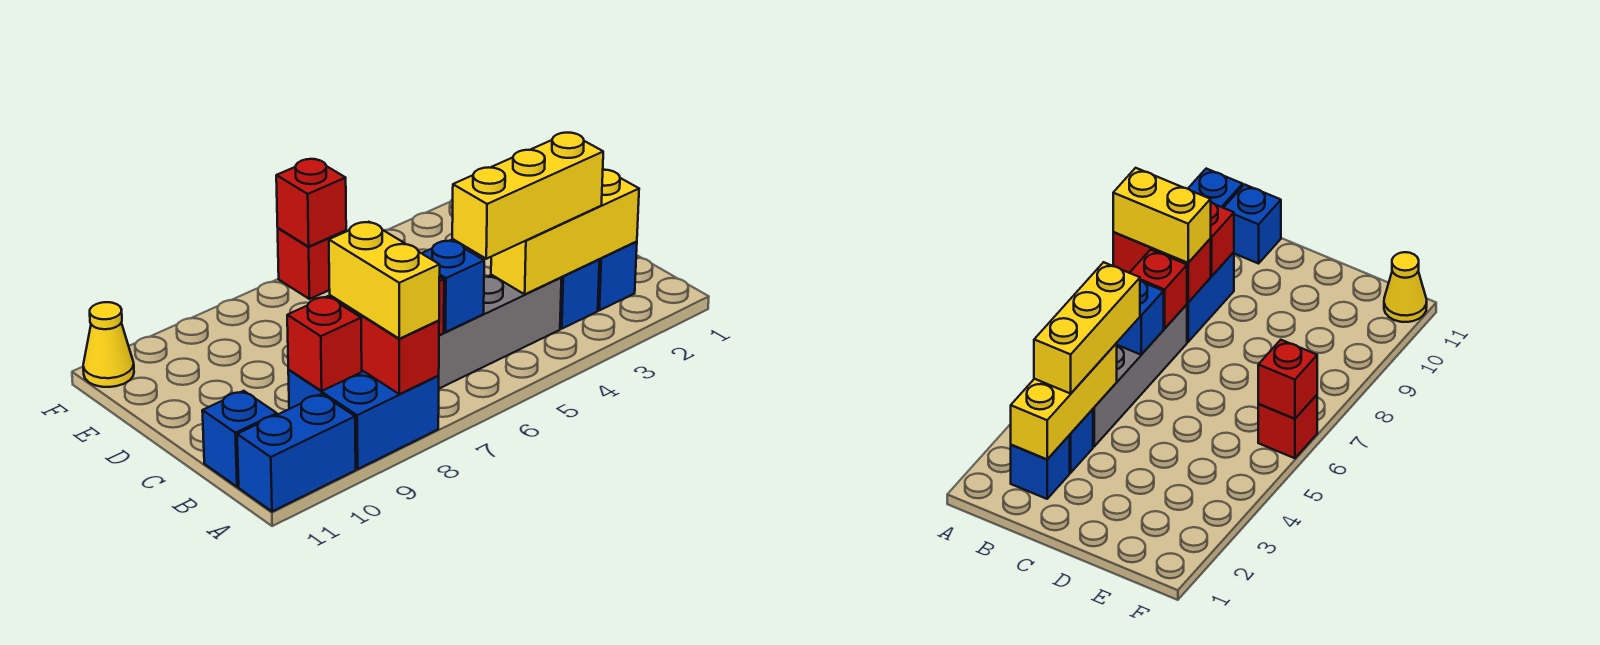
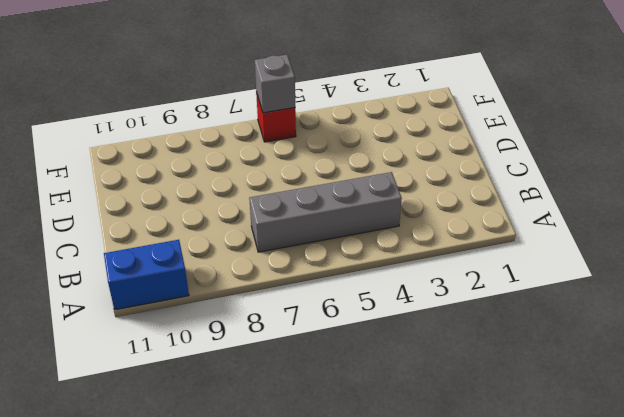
grey 1x1 brick [255,55,295,113] -> red 1x1 brick [276,159,346,247]
none -> blue 2x2 brick [288,370,439,469]
none -> blue 1x1 brick [598,242,637,310]
none -> blue 1x1 brick [560,259,599,329]

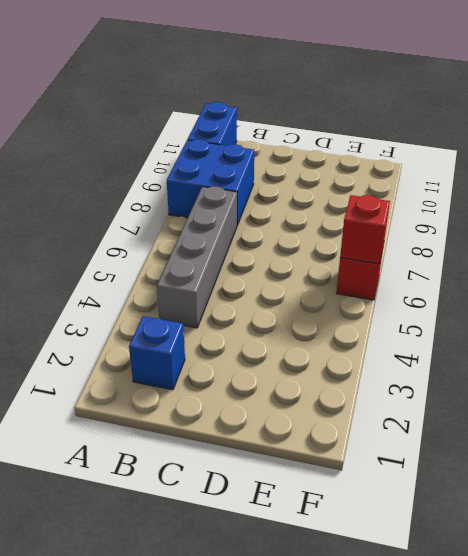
none -> blue 1x1 brick [560,259,599,329]
none -> blue 1x1 brick [202,391,277,487]
none -> yellow 1x1 cone [83,302,134,387]

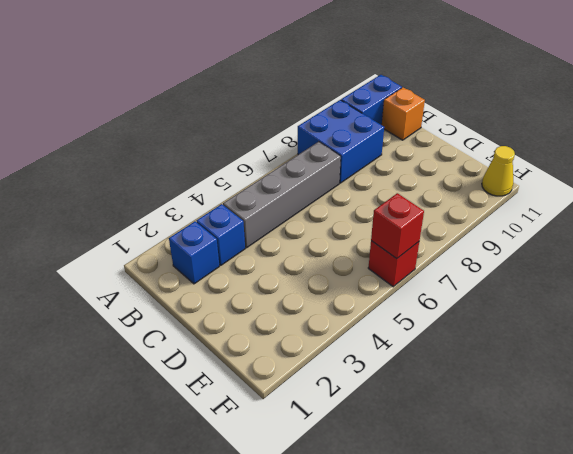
orange 1x1 brick [382,88,425,140] -> blue 1x1 brick [202,391,277,487]
none -> red 1x2 brick [330,295,439,394]
none -> yellow 1x3 brick [491,170,639,294]
none -> blue 1x1 brick [422,240,484,332]

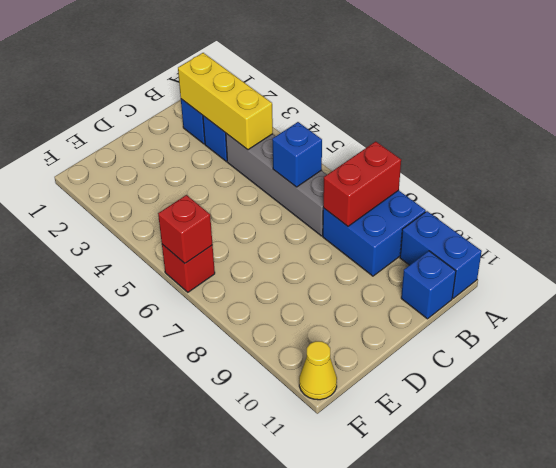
none -> red 1x1 brick [1130,250,1187,329]
none -> red 1x1 brick [287,296,362,391]
none -> yellow 1x2 brick [329,222,440,339]

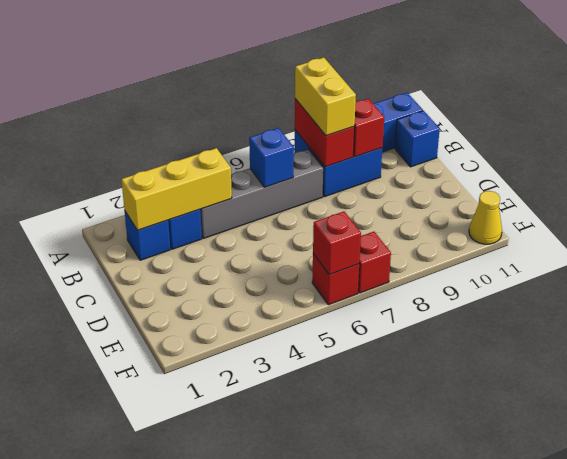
red 1x1 brick [358,232,391,293] -> red 1x1 brick moved to [1130,250,1187,329]
none -> yellow 1x3 brick [452,133,603,259]

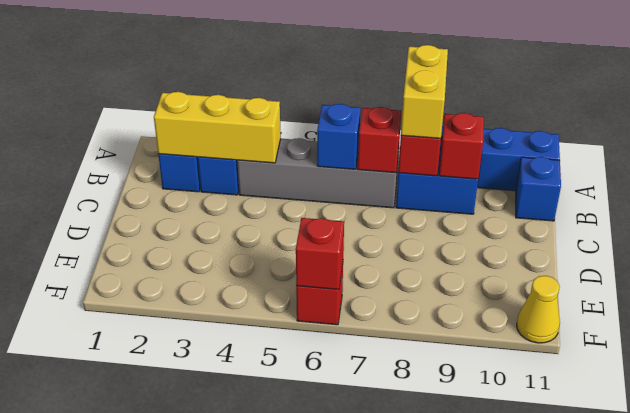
none -> yellow 1x3 brick [452,133,603,259]

